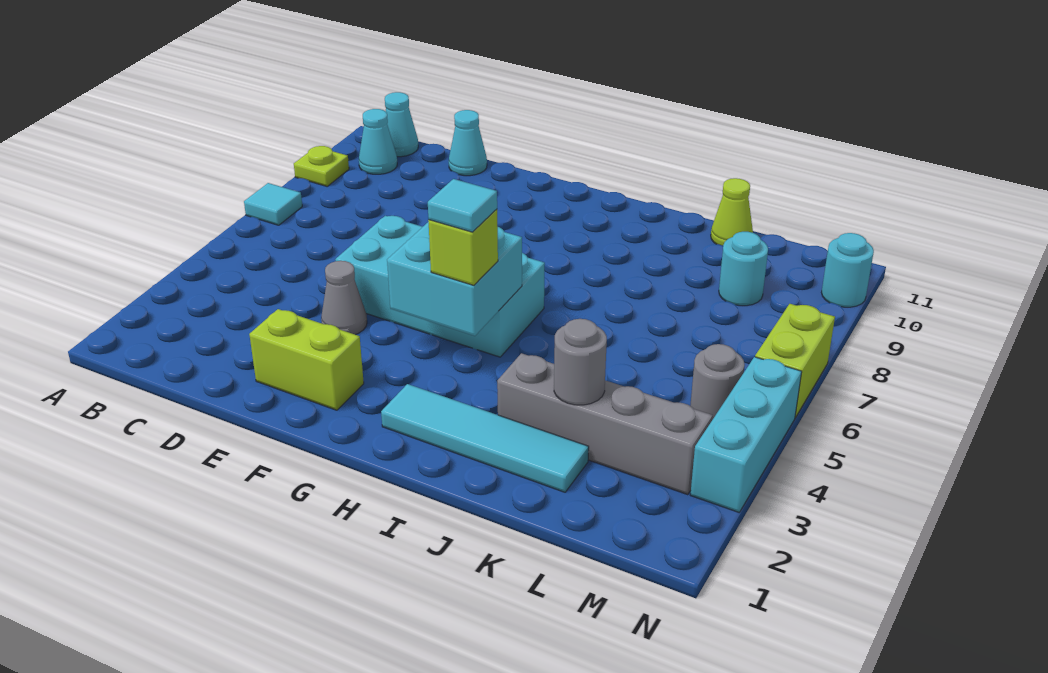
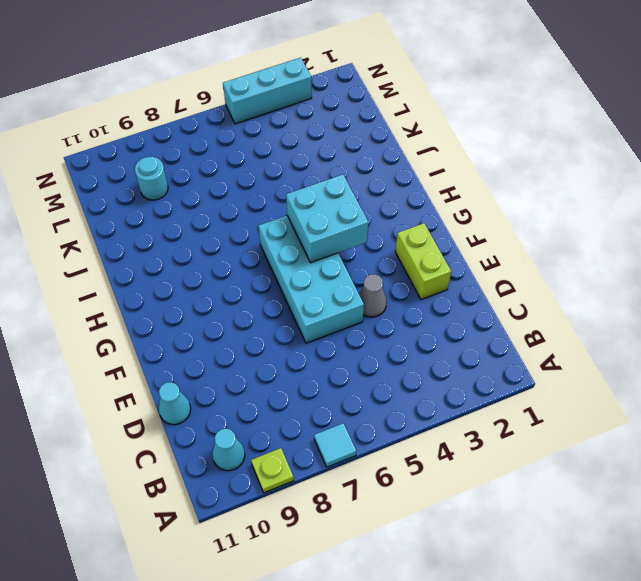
none -> cyan 1x1 cone [385,92,418,157]
none -> cyan 1x4 tile [381,384,589,492]
none -> grey 1x4 brick [497,353,713,495]

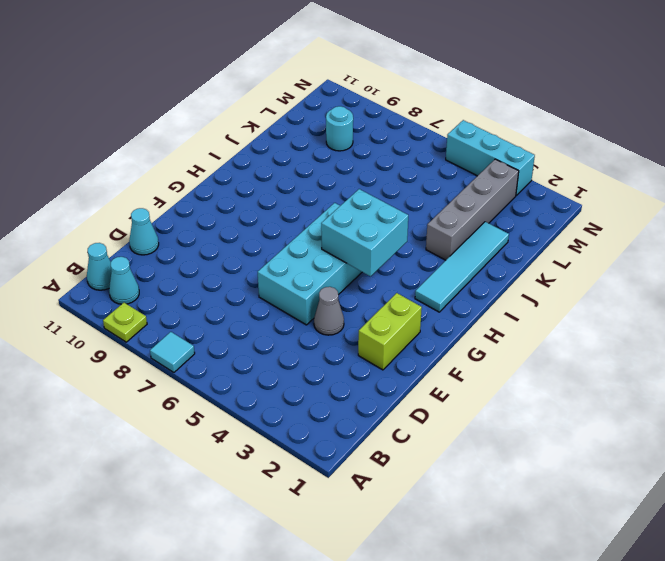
none -> lime 1x1 cone [711,178,753,246]
none -> grey 1x1 round brick [690,344,745,420]
none -> lime 1x2 brick [755,304,835,418]

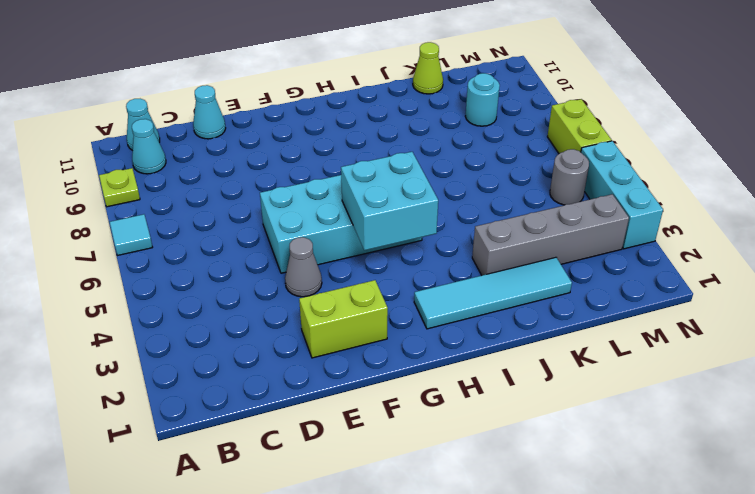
none -> cyan 1x1 round brick [822,233,874,307]
none -> grey 1x1 round brick [554,319,607,405]
none -> lime 1x1 brick [428,209,498,285]

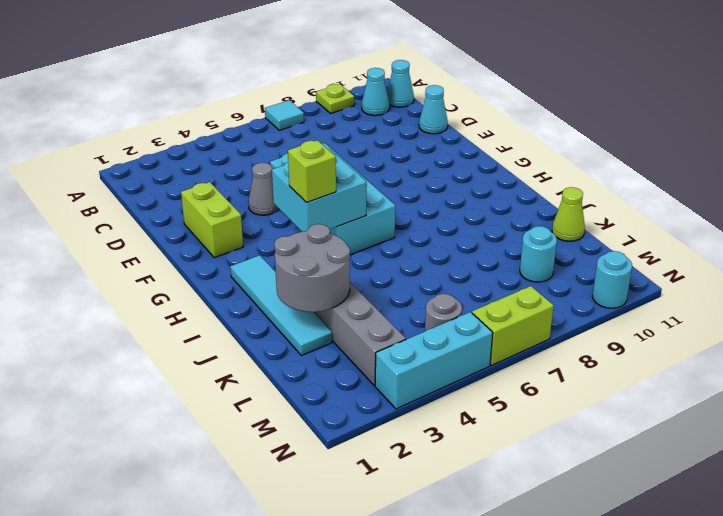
grey 2x2 round brick [274,224,350,312] -> grey 1x1 round brick [554,319,607,405]
none -> cyan 1x1 tile [428,179,497,232]

